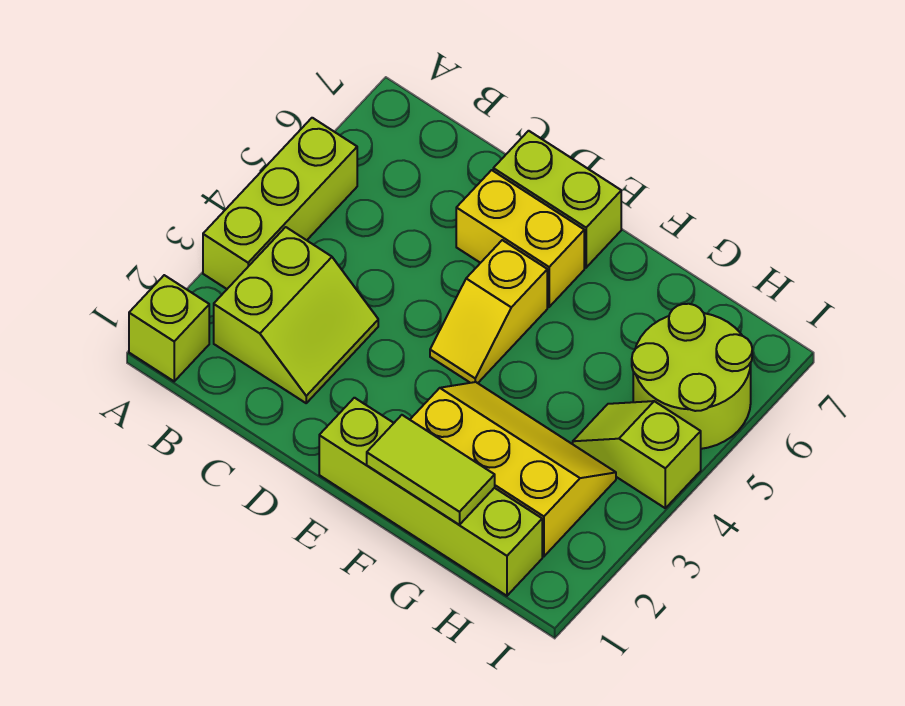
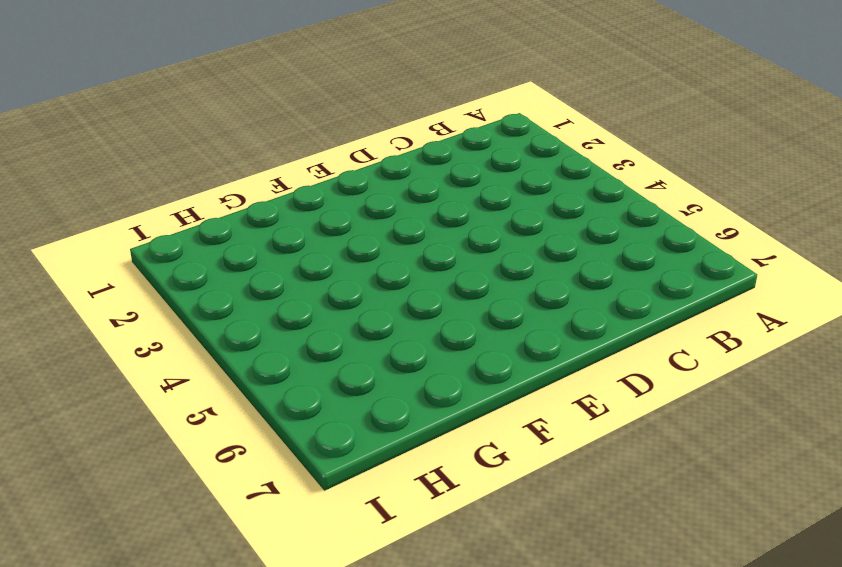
none -> lime 1x1 brick [129,275,209,381]
none -> lime 1x3 brick [203,118,357,289]

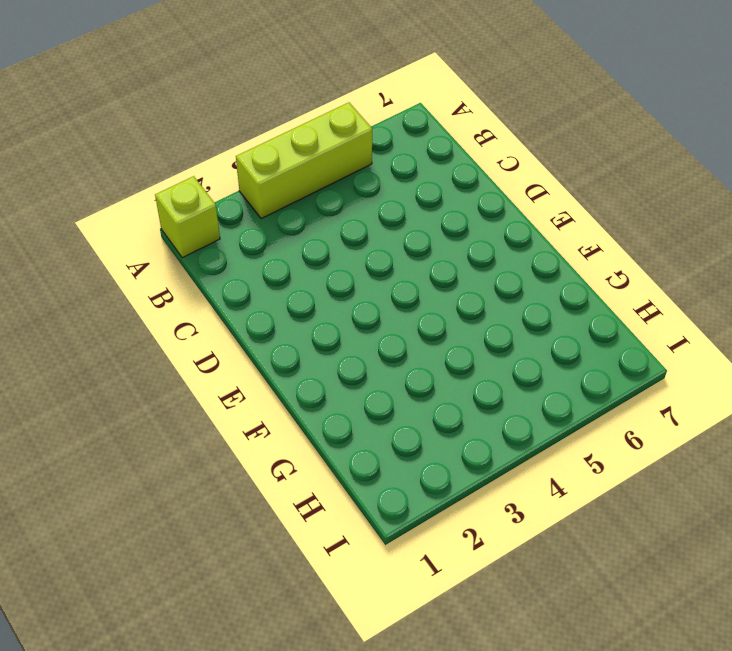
none -> lime 2x2 slope [214,227,378,403]
none -> yellow 1x2 brick [456,170,584,307]

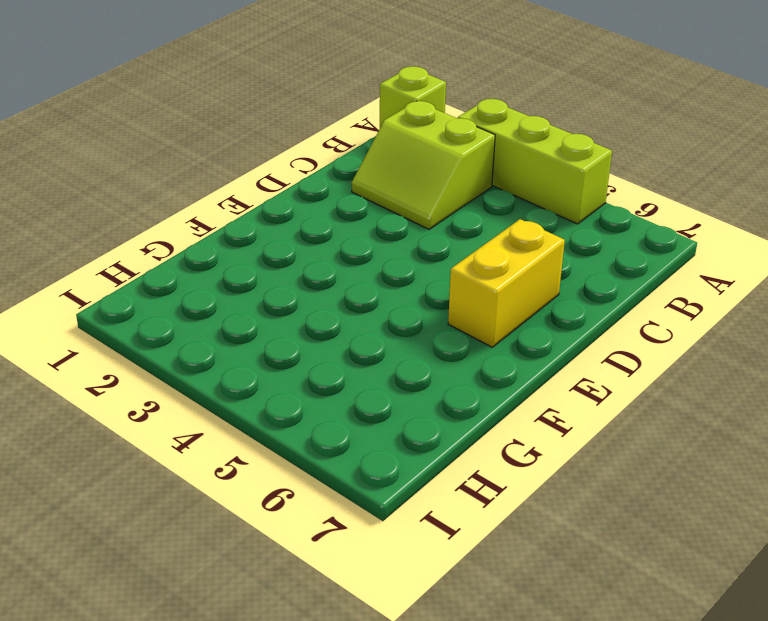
none -> lime 1x2 brick [493,131,621,267]
none -> lime 1x4 brick [319,398,542,596]

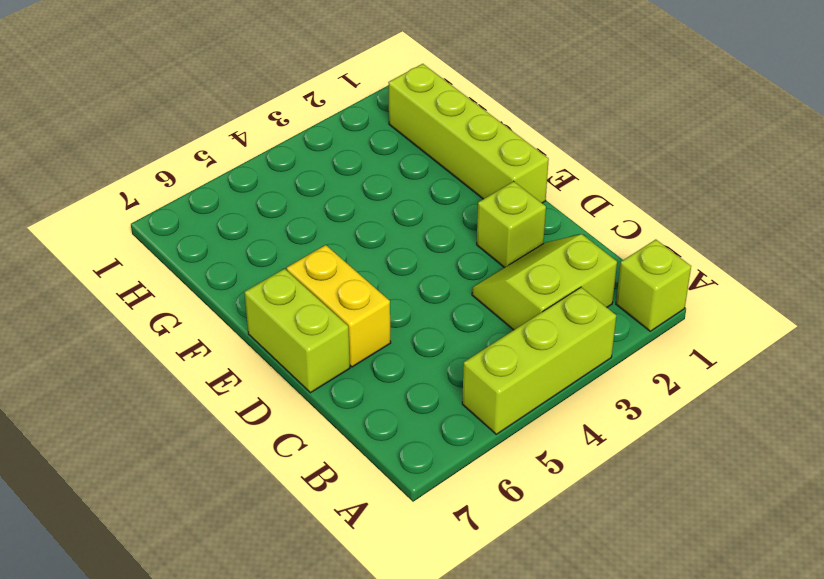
lime 1x1 brick [477,181,546,268] -> none
none -> yellow 1x2 slope [430,240,547,383]
none -> yellow 2x3 slope [410,382,616,556]

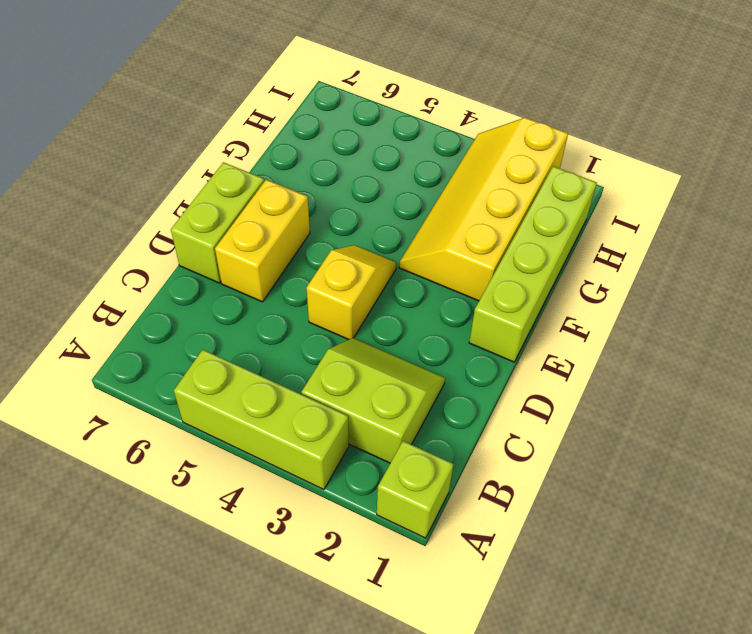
yellow 1x2 slope [307,245,396,340] -> yellow 1x2 slope turned to [430,240,547,383]
yellow 2x4 slope [399,118,568,301] -> yellow 2x3 slope [410,382,616,556]
none -> lime 1x2 slope [573,401,701,508]
none -> lime 2x2 round brick [632,304,752,449]

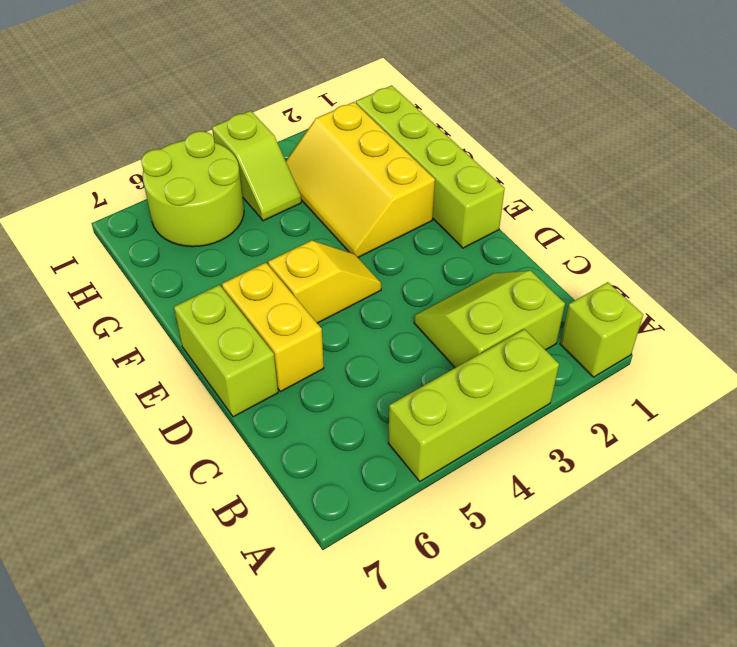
none -> lime 1x2 tile [367,415,495,525]

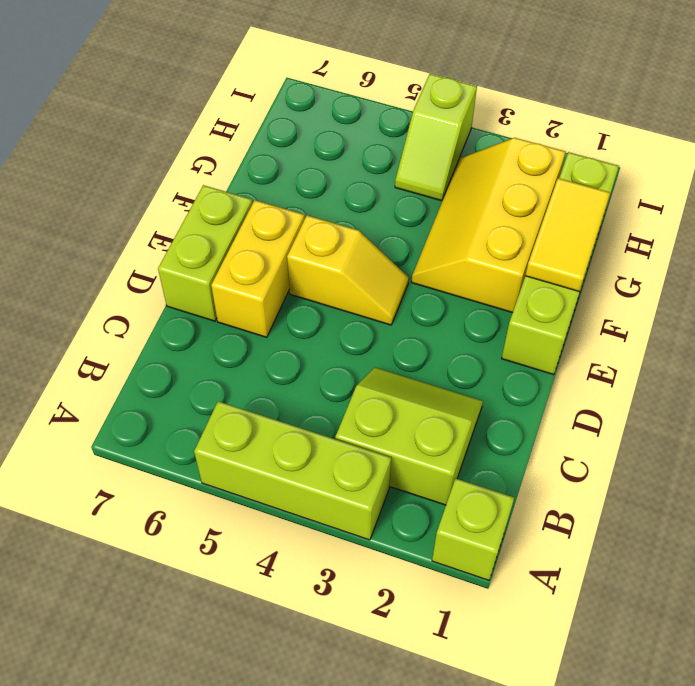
yellow 1x2 tile [525,178,610,291] -> lime 1x2 tile [367,415,495,525]
none -> lime 2x2 round brick [632,304,752,449]

